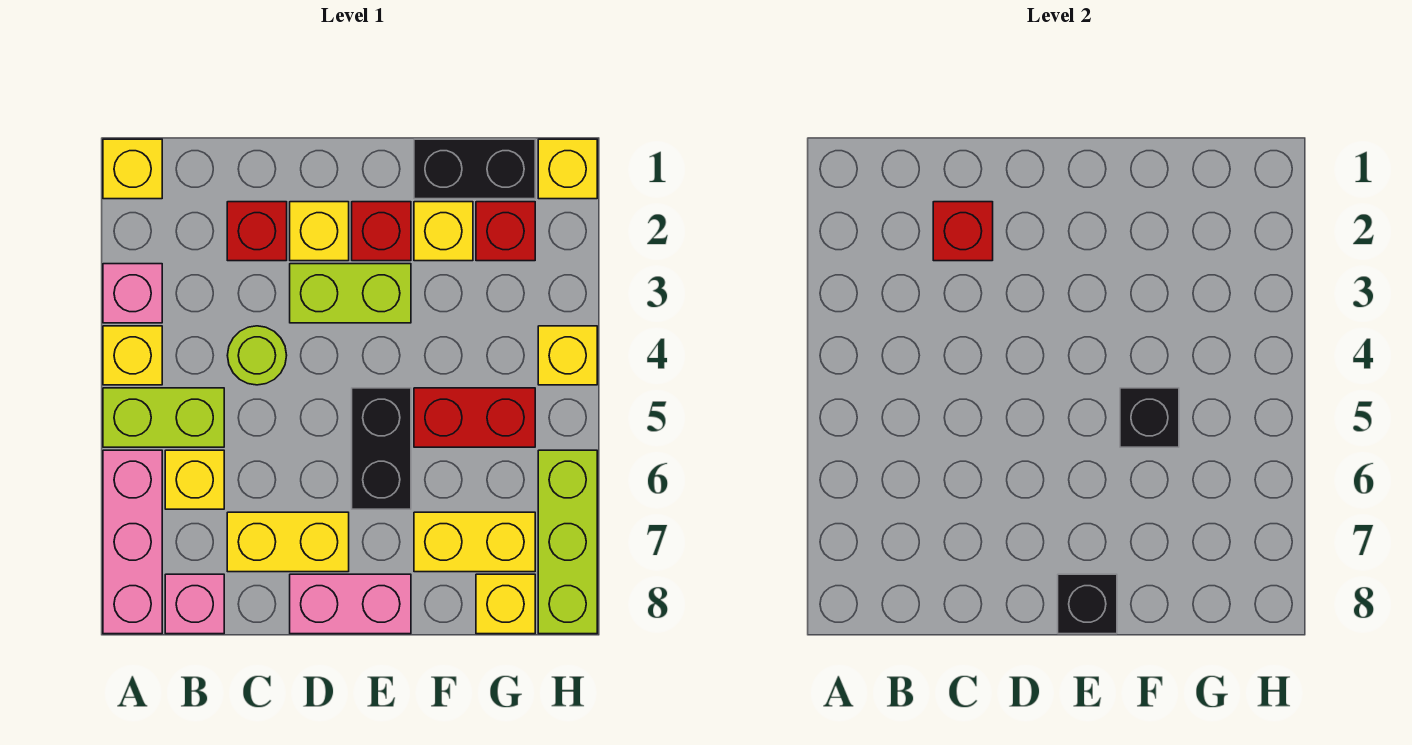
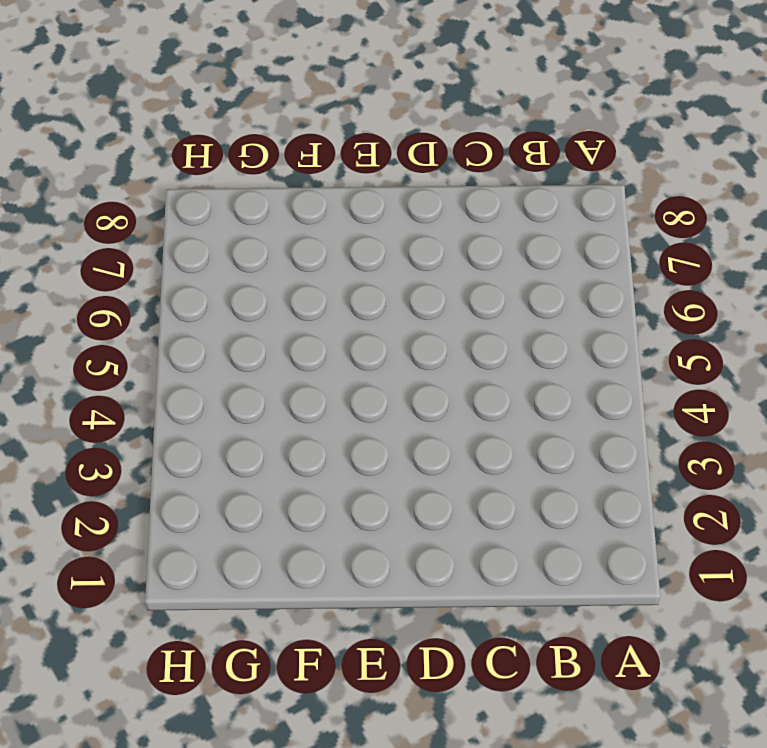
none -> yellow 1x1 brick [103,139,162,199]
none -> pink 1x1 brick [103,264,162,323]
none -> yellow 1x1 brick [103,326,162,385]

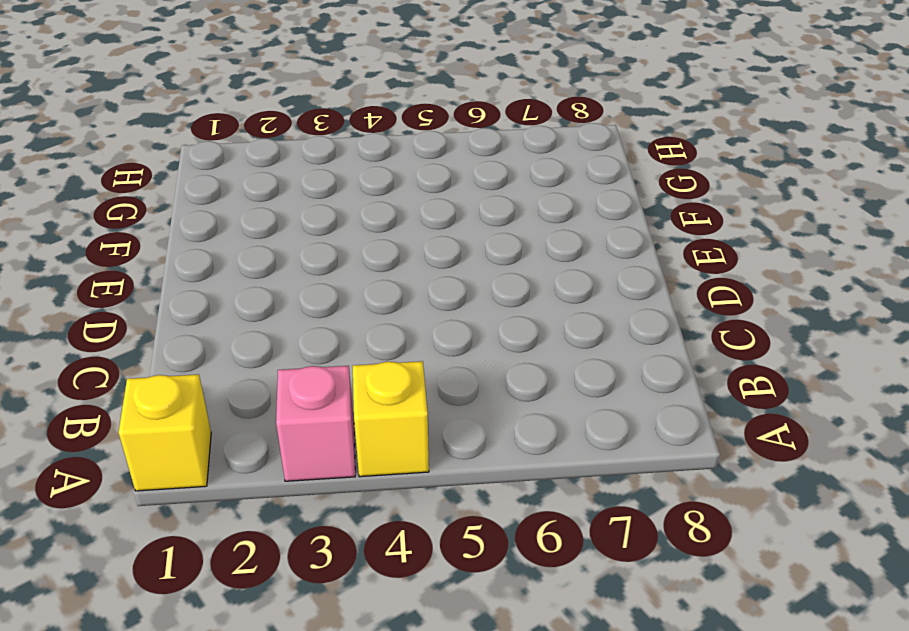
none -> lime 1x2 brick [103,388,224,447]
none -> pink 1x3 brick [103,450,162,634]
none -> yellow 1x1 brick [165,450,224,509]

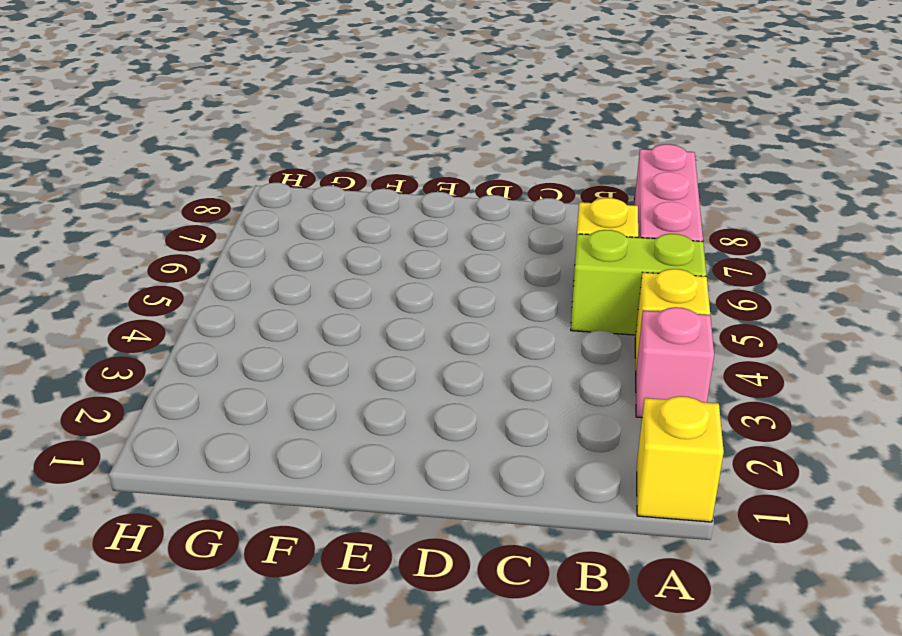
none -> pink 1x1 brick [165,574,224,634]
none -> red 1x1 brick [227,202,287,261]
none -> lime 1x1 round brick [227,326,287,385]

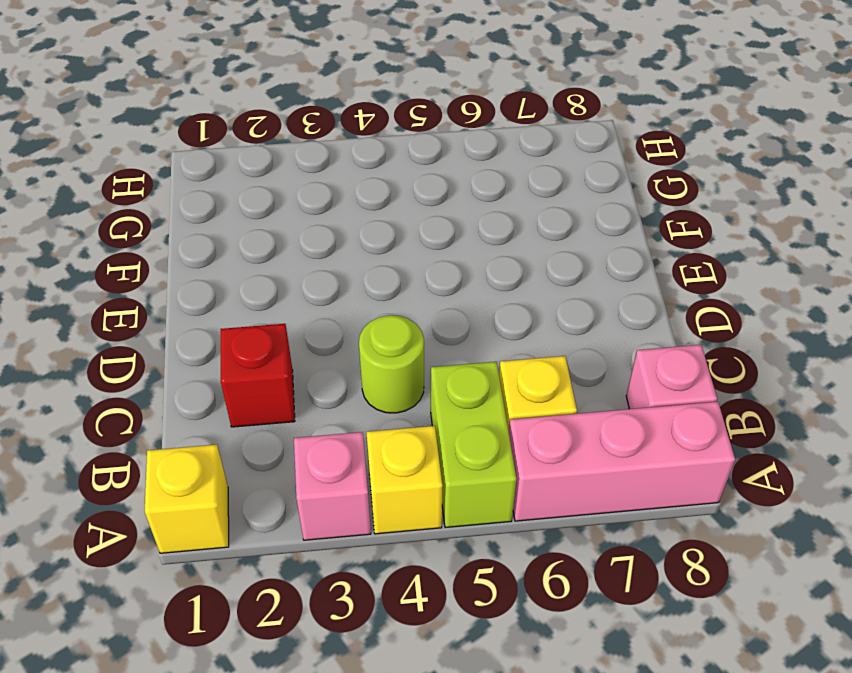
none -> yellow 1x2 brick [227,512,349,572]
none -> yellow 1x1 brick [290,202,349,261]
none -> lime 1x2 brick [290,264,411,323]

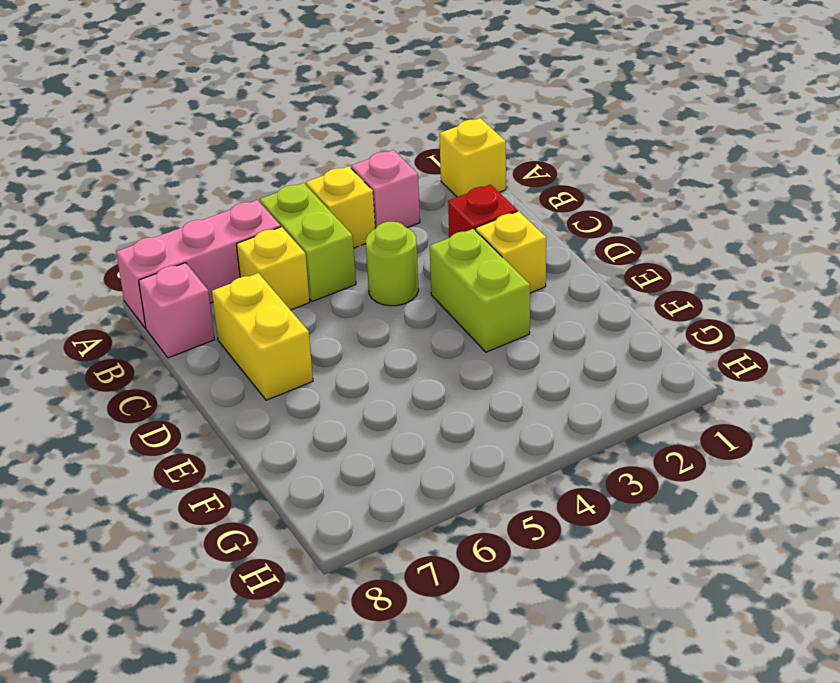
none -> pink 1x2 brick [290,574,411,634]
none -> red 1x1 brick [352,202,411,261]
none -> black 1x2 brick [352,388,411,509]

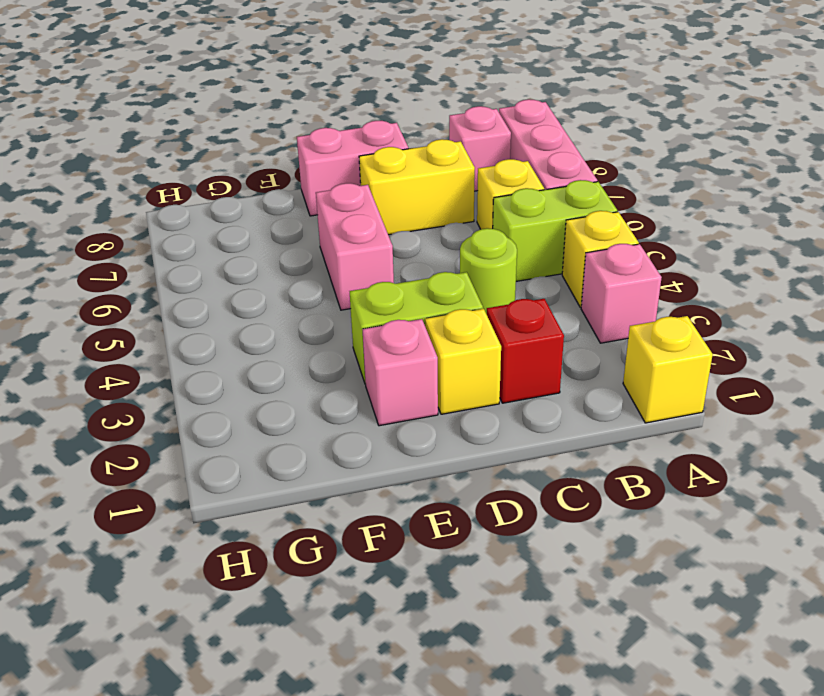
pink 1x1 brick [362,319,438,426] -> red 1x1 brick [352,202,411,261]
pink 1x2 brick [316,183,394,310] -> black 1x2 brick [352,388,411,509]
none -> black 1x2 brick [414,139,535,199]
none -> yellow 1x1 brick [414,202,473,261]
none -> red 1x2 brick [414,388,535,447]

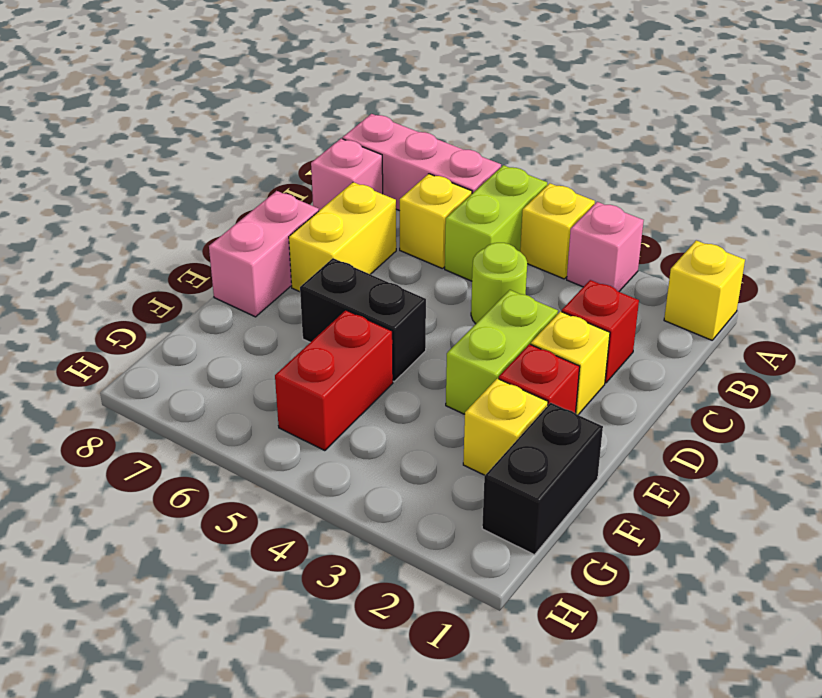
none -> yellow 1x2 brick [414,512,535,572]
none -> red 1x1 brick [476,202,535,261]
none -> yellow 1x1 brick [476,574,535,634]

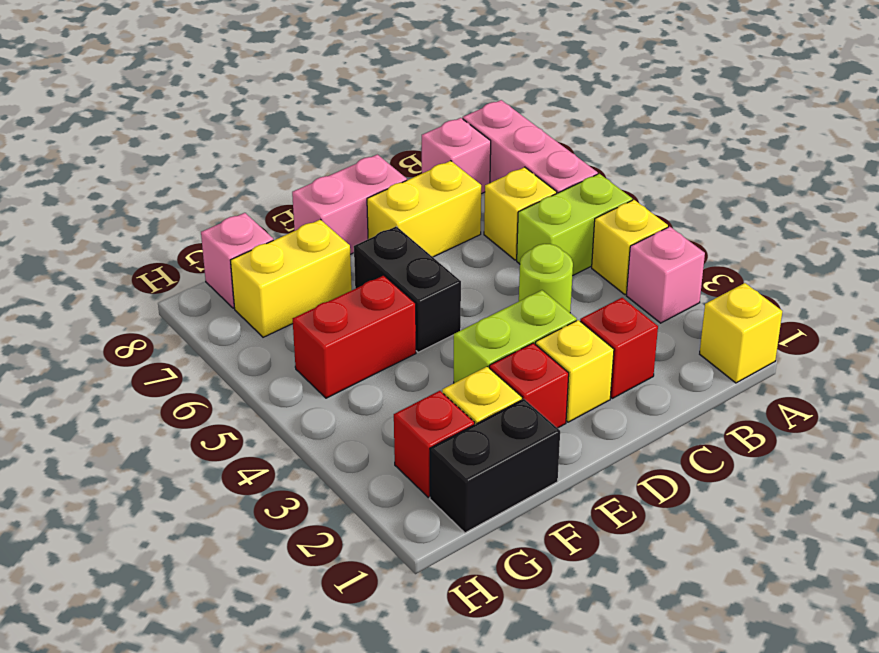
pink 1x1 brick [201,213,273,308] -> yellow 1x1 brick [476,574,535,634]
none -> yellow 1x1 brick [538,139,597,199]
none -> yellow 1x1 brick [538,326,597,385]
none -> lime 1x3 brick [538,450,597,634]

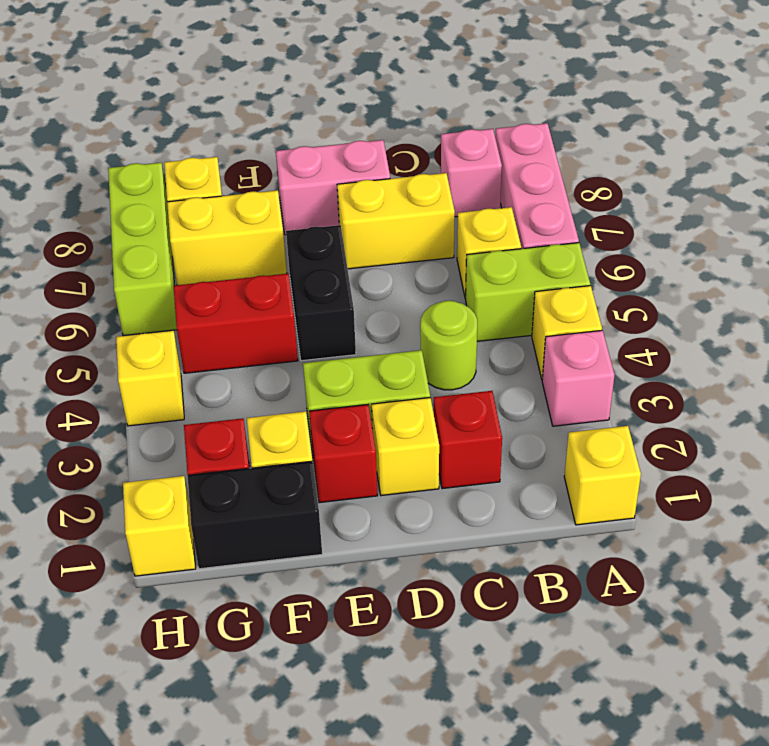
none -> red 1x1 brick [933,202,993,261]
none -> black 1x1 brick [1058,574,1117,634]
none -> black 1x1 brick [1120,388,1179,447]

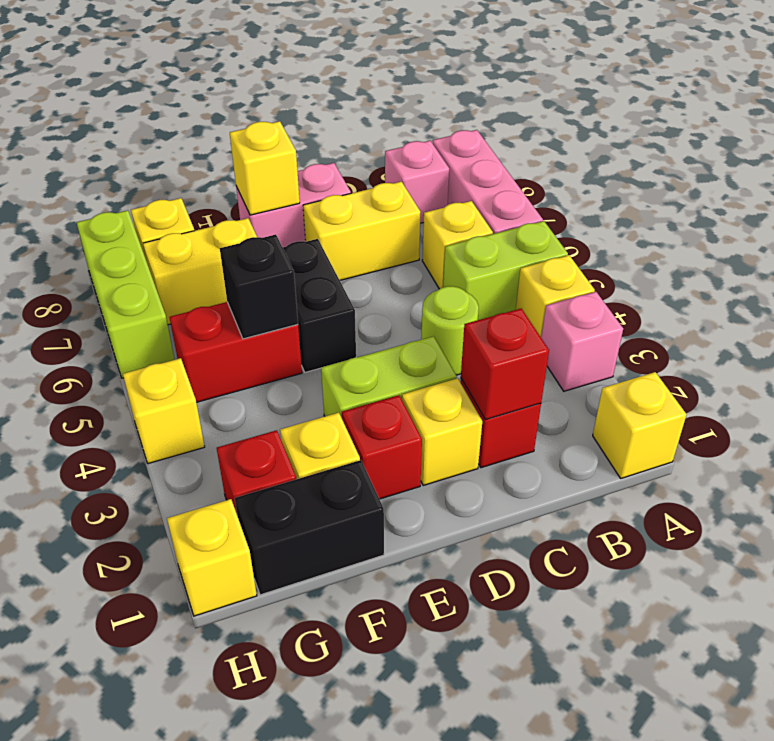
yellow 1x1 brick [230,121,300,215] -> black 1x1 brick [1058,574,1117,634]

